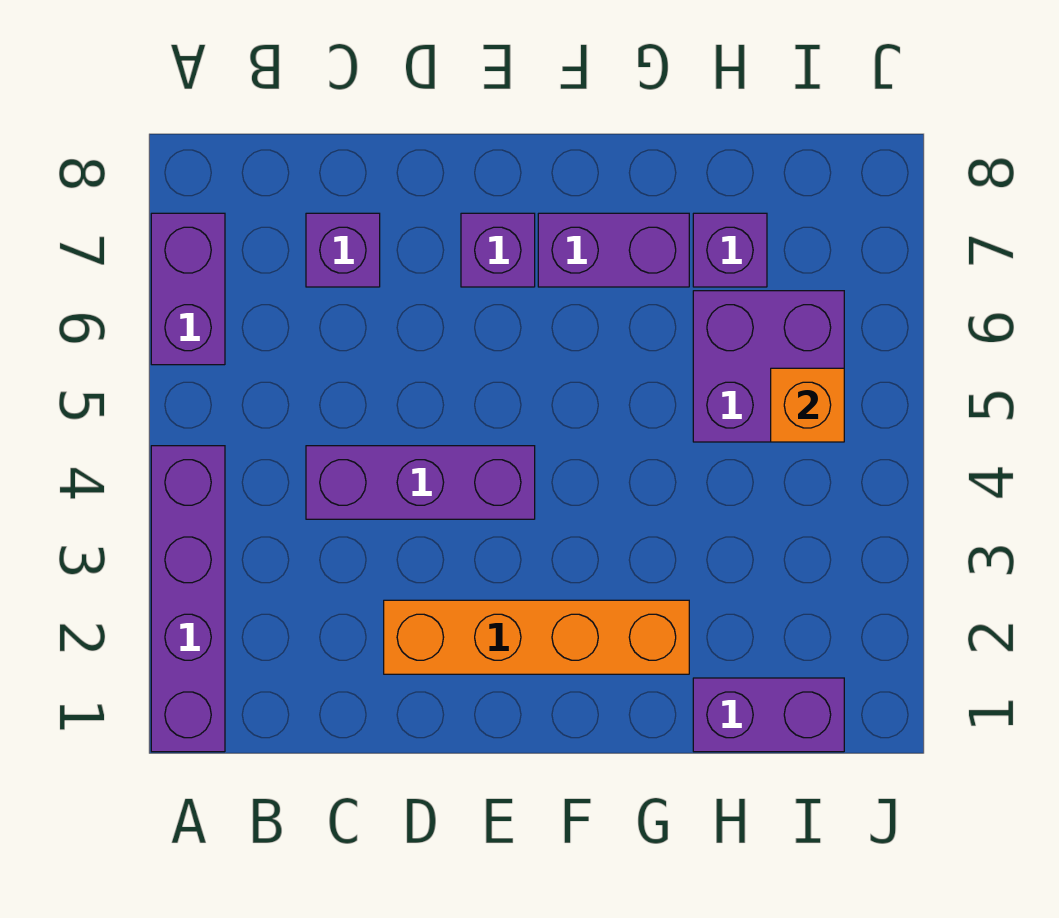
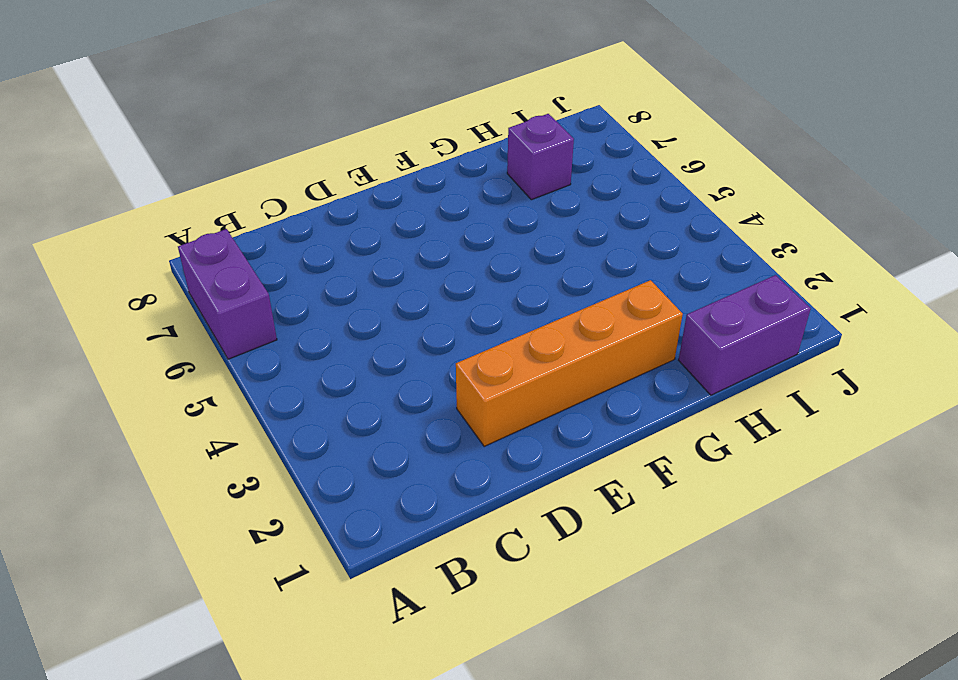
none -> purple 1x4 brick [151,446,225,752]
none -> purple 1x3 brick [306,446,535,519]

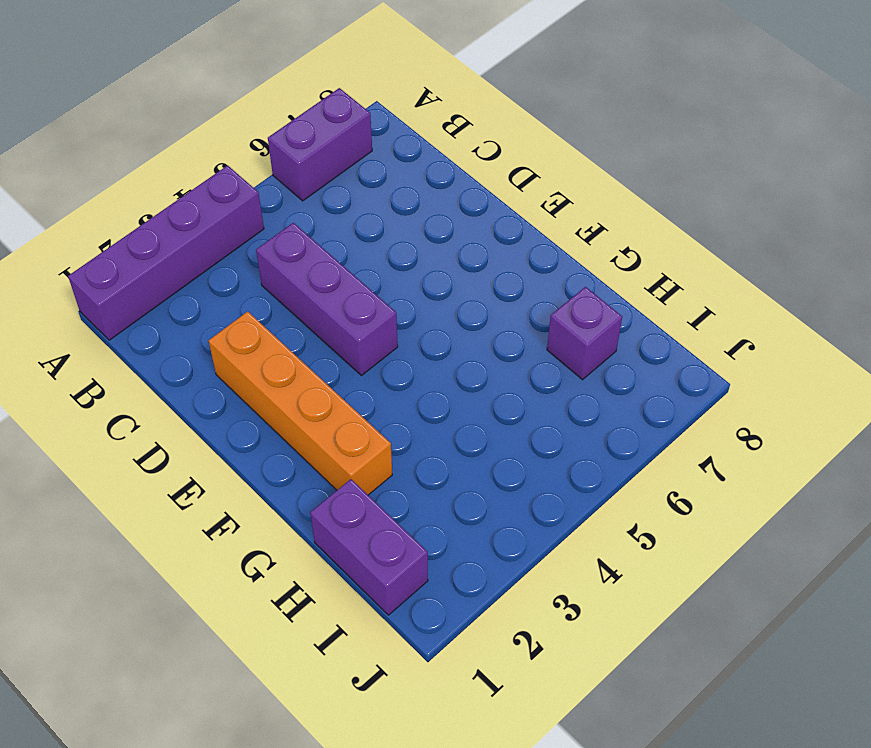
none -> purple 1x1 brick [306,213,380,287]
none -> purple 1x1 brick [461,213,535,287]

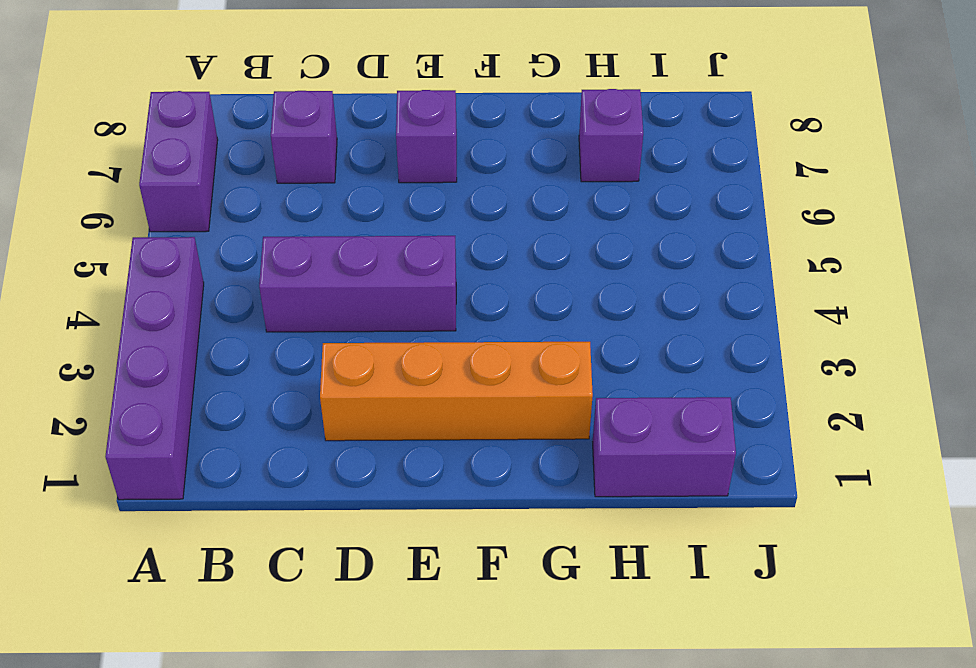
none -> purple 1x2 brick [538,213,689,287]
none -> purple 2x2 brick [693,291,844,442]

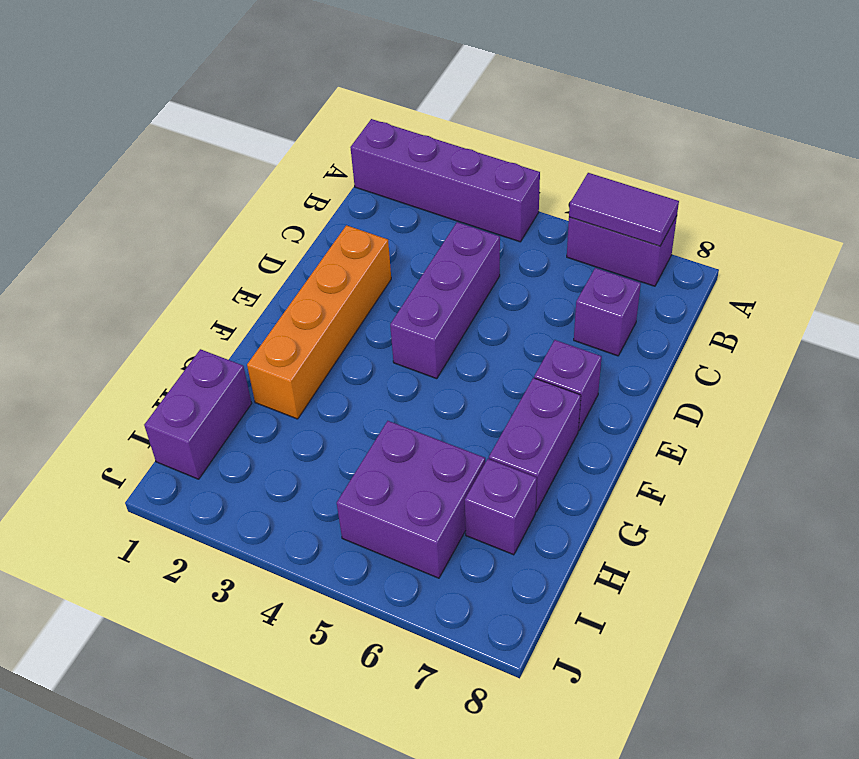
purple 1x2 tile [569,173,679,246] -> none
none -> orange 1x1 brick [771,368,844,442]

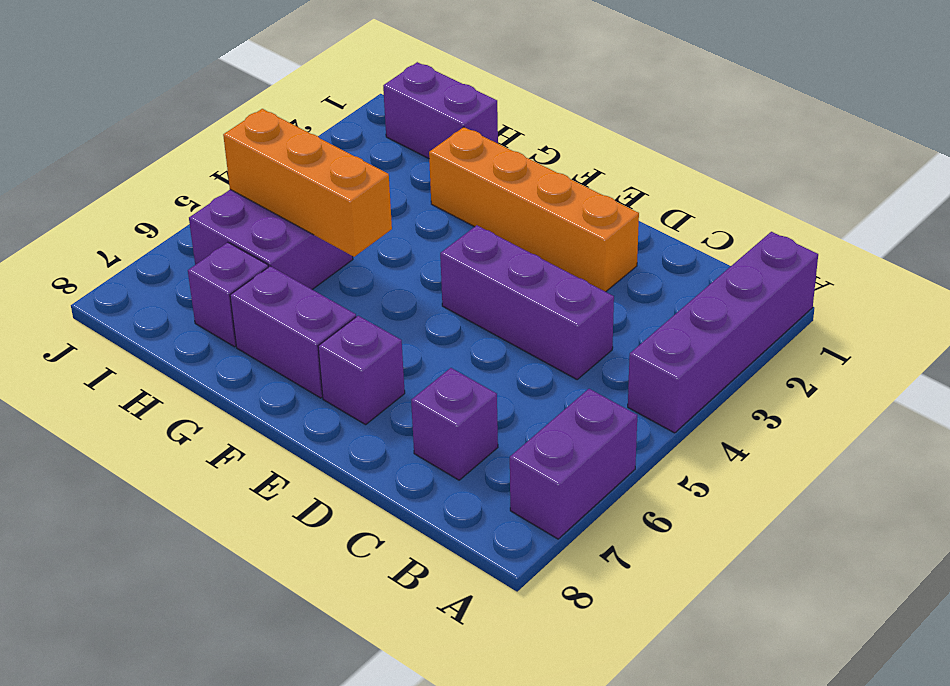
orange 1x3 brick [223,109,392,257] -> orange 1x1 brick [771,368,844,442]

